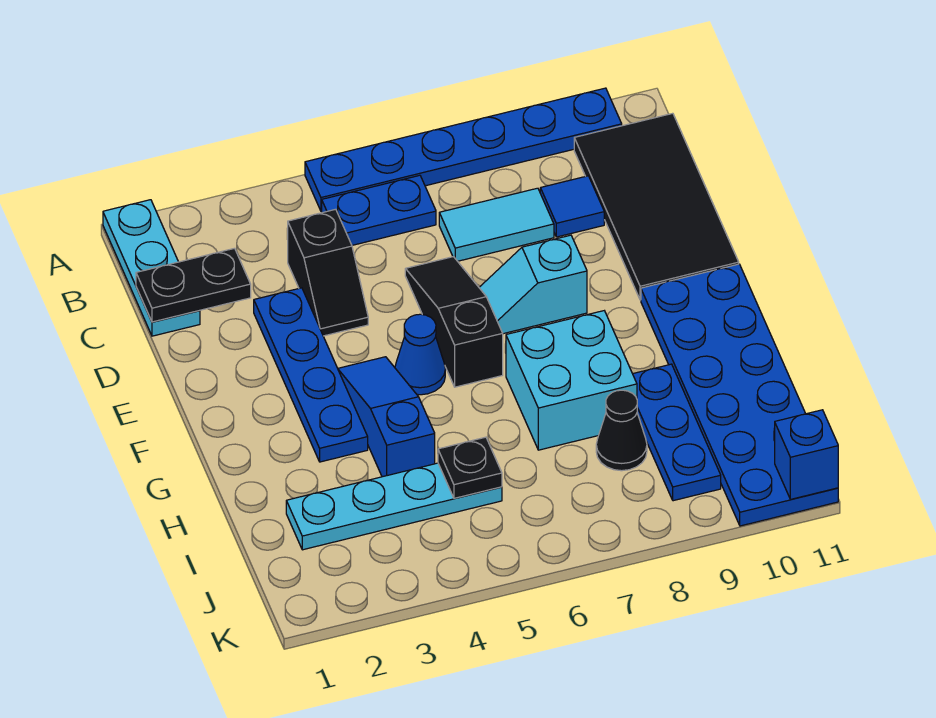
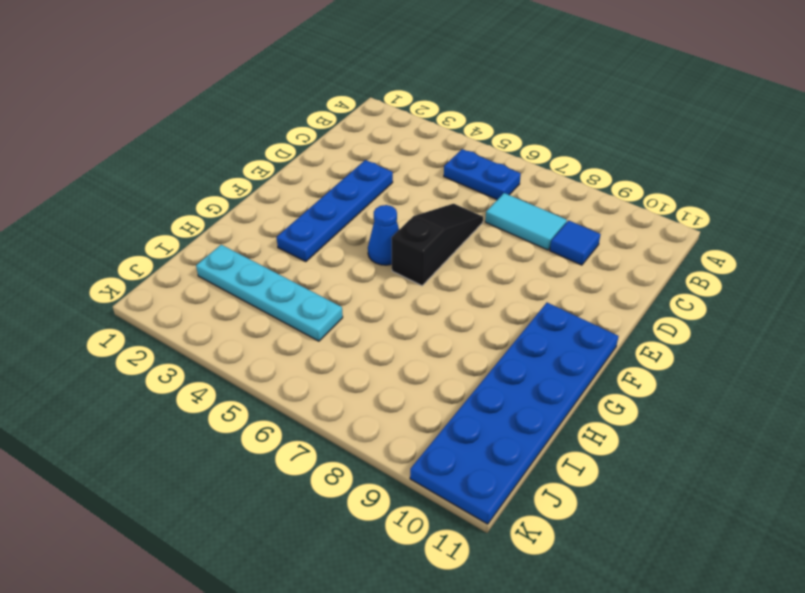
none -> cyan 1x3 plate [103,200,200,336]
none -> blue 1x6 plate [305,88,622,211]
none -> black 2x4 tile [574,113,739,300]

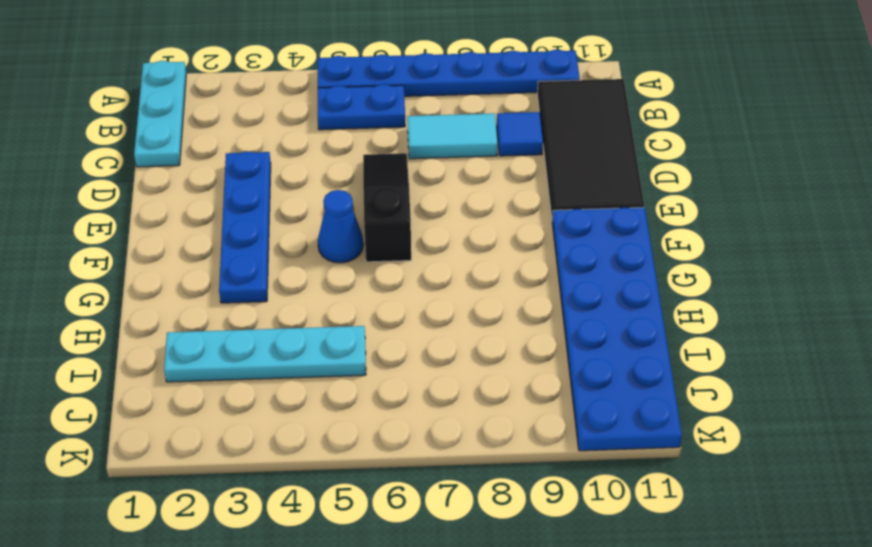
none -> black 1x2 slope [287,209,368,336]
none -> cyan 1x2 slope [479,235,587,334]
none -> blue 1x3 slope [338,357,435,477]

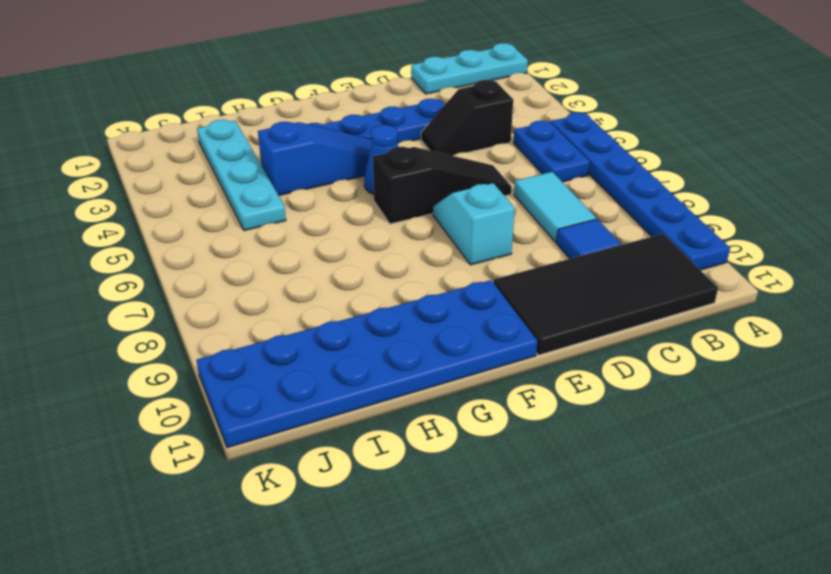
none -> cyan 2x2 brick [506,311,637,450]
none -> blue 1x3 plate [633,364,721,501]
none -> black 1x1 cone [596,390,647,471]

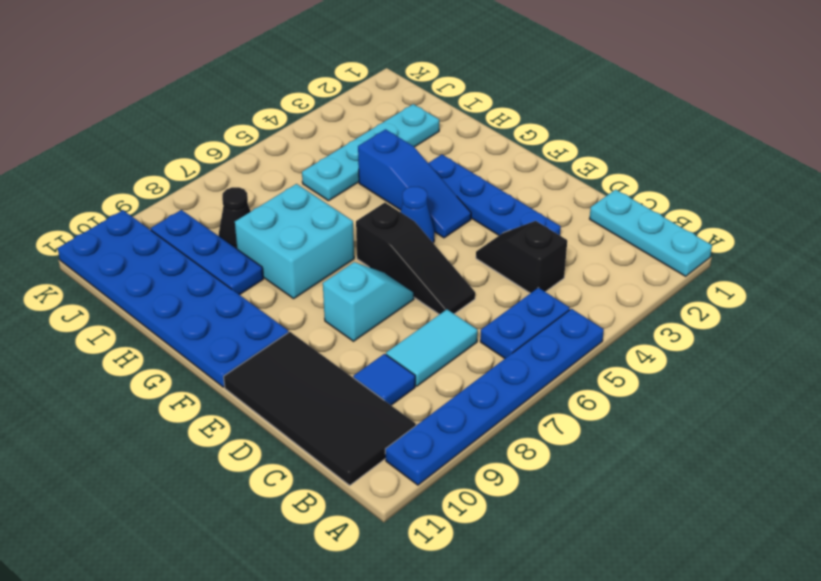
none -> black 1x2 plate [136,248,251,322]
none -> black 1x1 plate [438,437,502,498]
none -> blue 1x1 brick [775,410,838,499]

